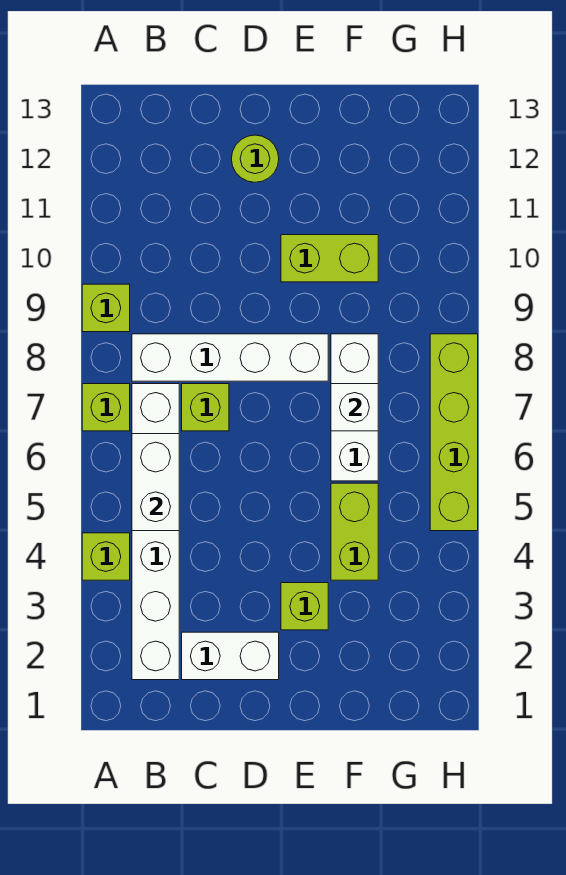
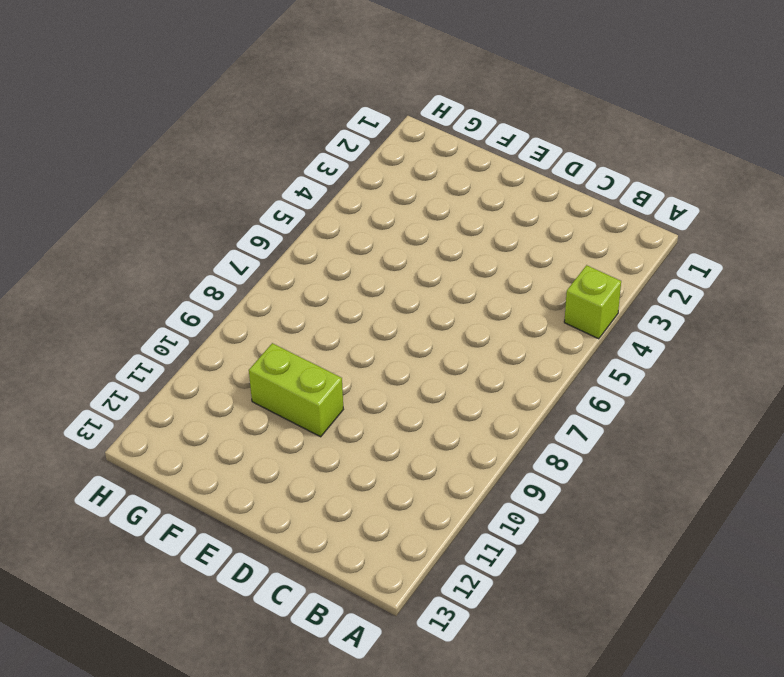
none -> lime 1x1 brick [82,384,130,431]
none -> lime 1x1 brick [82,284,130,332]
none -> white 1x6 brick [132,384,179,680]

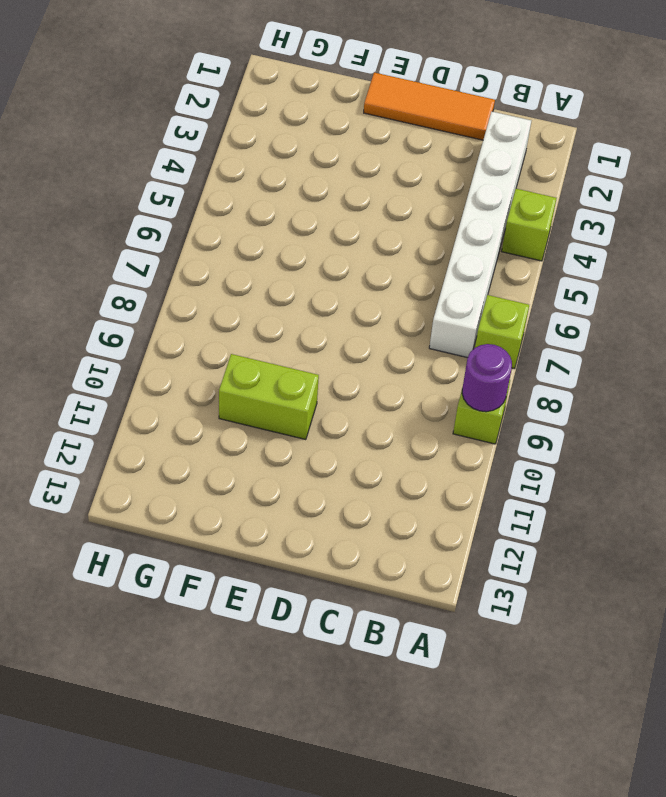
purple 1x1 round brick [462,344,512,412] -> none
orange 1x3 tile [364,73,495,140] -> none
none -> white 1x4 brick [132,334,328,381]
none -> white 1x2 brick [182,632,279,680]
none -> lime 1x1 brick [182,384,229,431]

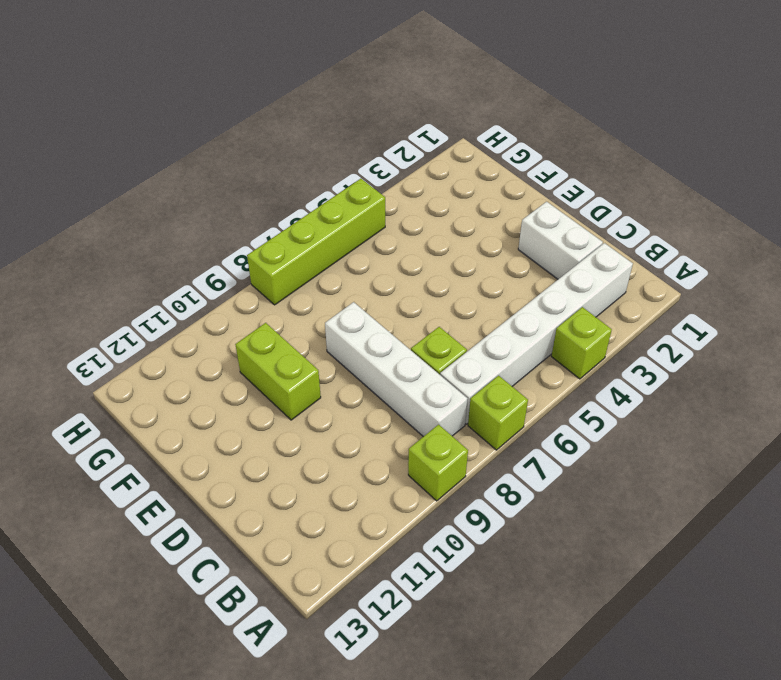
none -> lime 1x1 round brick [231,135,279,182]
none -> lime 1x1 brick [281,583,328,630]
none -> lime 1x2 brick [331,483,378,580]

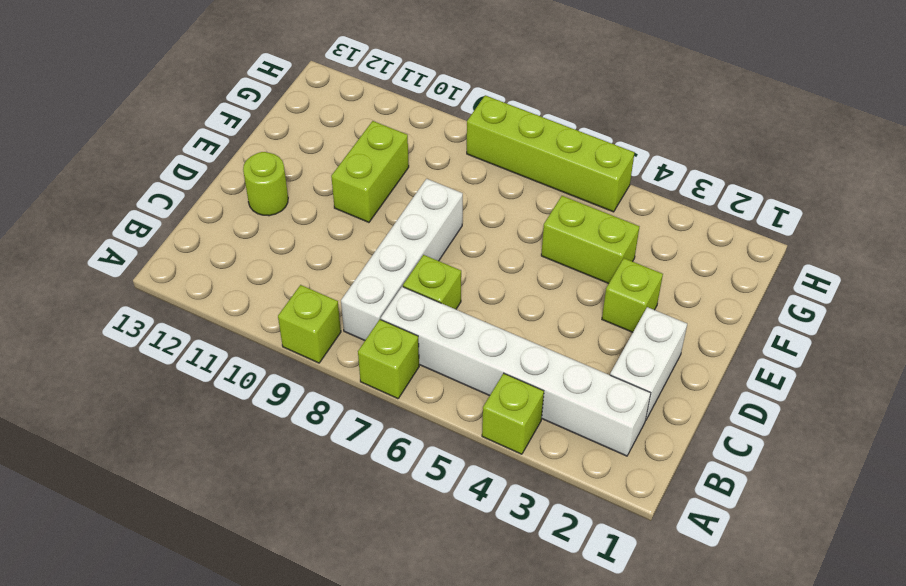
none -> white 1x3 brick [331,334,378,481]
none -> white 1x2 brick [132,434,179,531]
none -> white 1x1 brick [331,384,378,431]

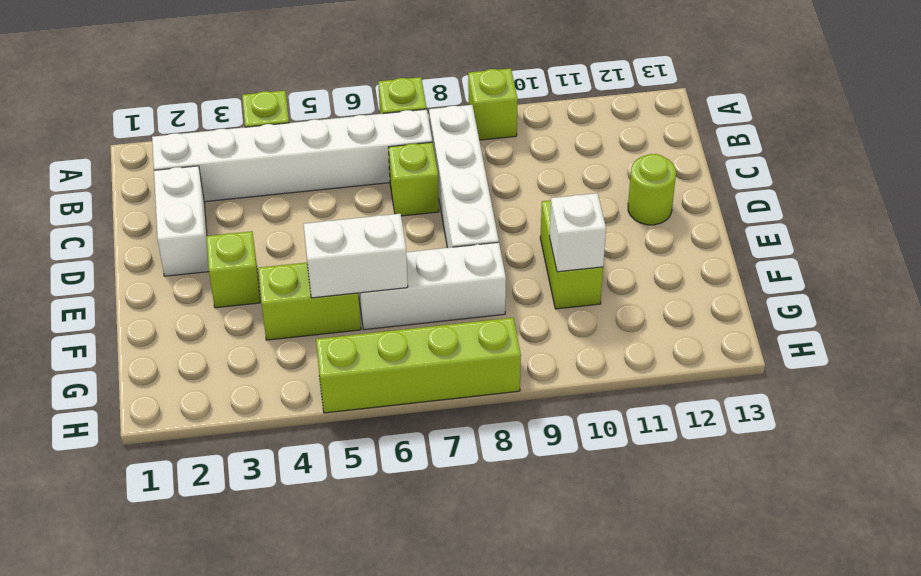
white 1x2 brick [304,214,408,298] -> white 1x2 brick moved to [132,434,179,531]
white 1x1 brick [550,193,606,272] -> white 1x1 brick moved to [331,384,378,431]

